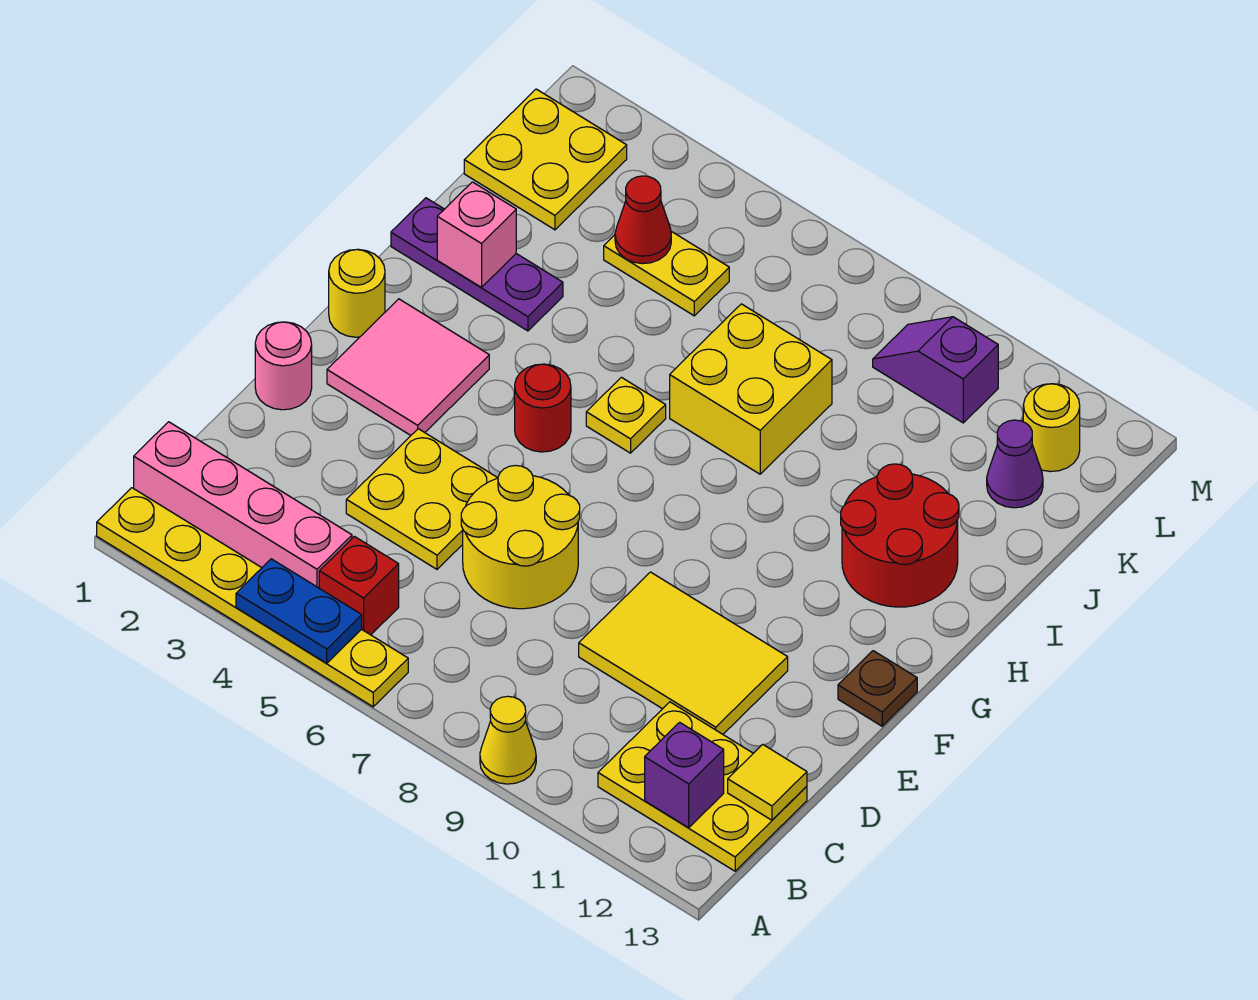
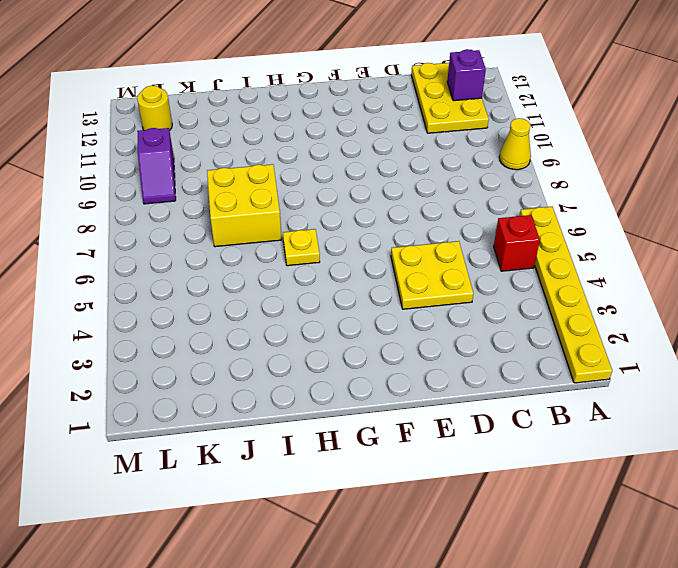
none -> pink 1x4 brick [134,422,352,588]
none -> yellow 2x2 round brick [461,465,580,609]
none -> yellow 2x3 tile [579,572,788,734]

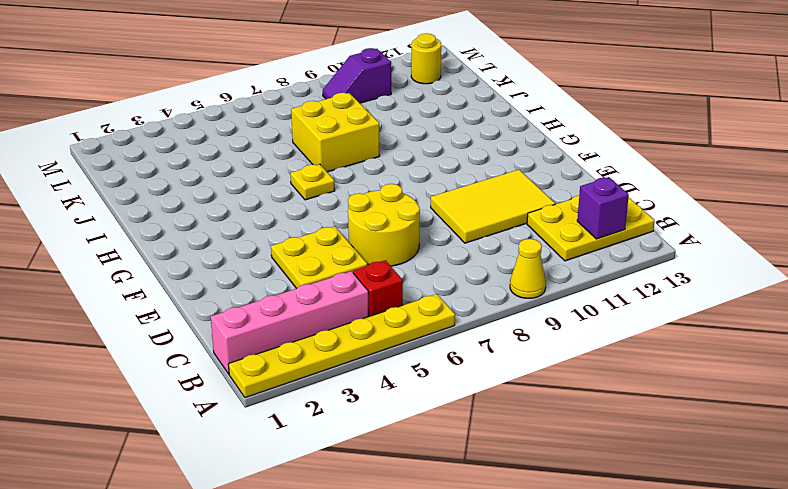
none -> pink 1x1 round brick [255,322,312,410]
none -> pink 2x2 tile [327,299,489,435]
none -> brown 1x1 plate [838,651,917,726]

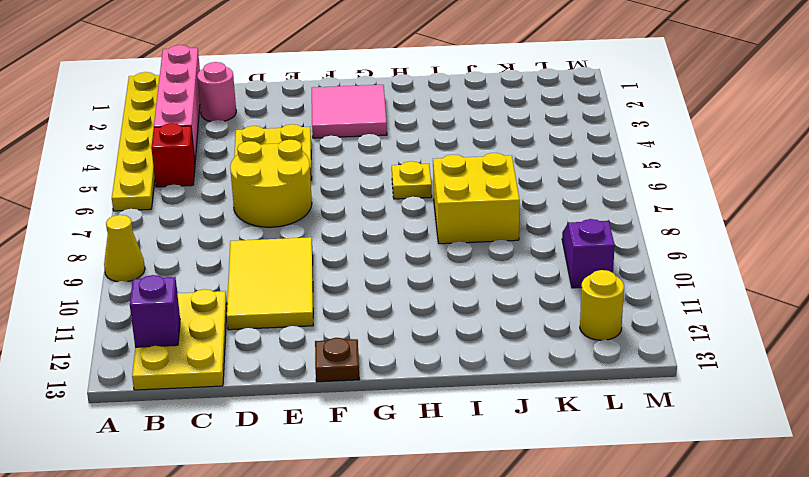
pink 1x1 round brick [197,62,236,122] -> pink 1x1 round brick moved to [255,322,312,410]
none -> yellow 1x1 round brick [329,249,385,337]
none -> red 1x1 round brick [515,364,571,452]
none -> red 2x2 round brick [841,464,959,607]

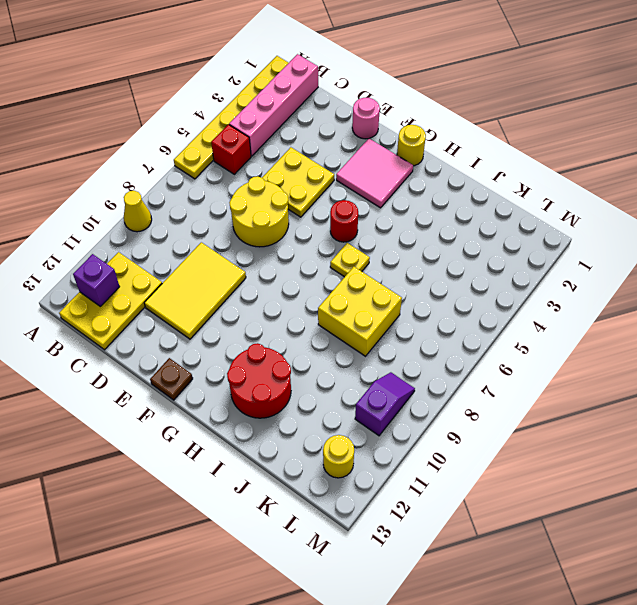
none -> purple 1x3 plate [391,198,563,331]
none -> yellow 2x2 plate [464,89,627,230]
none -> yellow 1x2 plate [604,231,729,316]

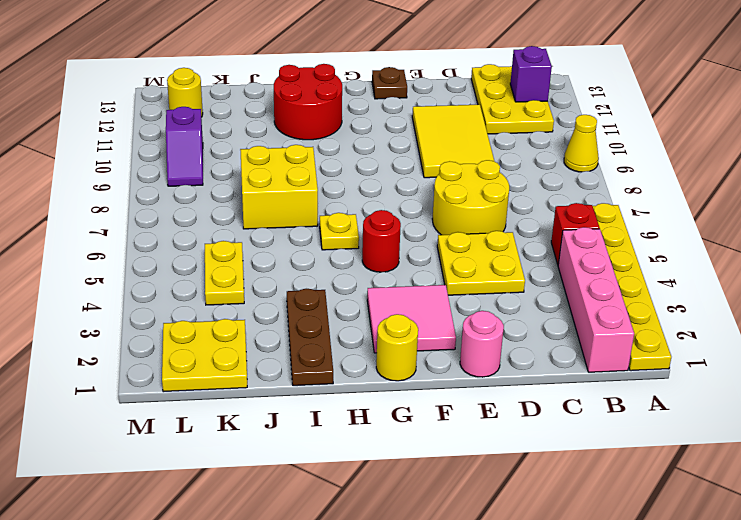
brown 1x3 plate [287,289,333,386] -> purple 1x3 plate [391,198,563,331]
none -> purple 1x1 cone [987,420,1043,508]
none -> blue 1x2 plate [236,559,362,663]
none -> yellow 1x1 tile [728,744,807,820]

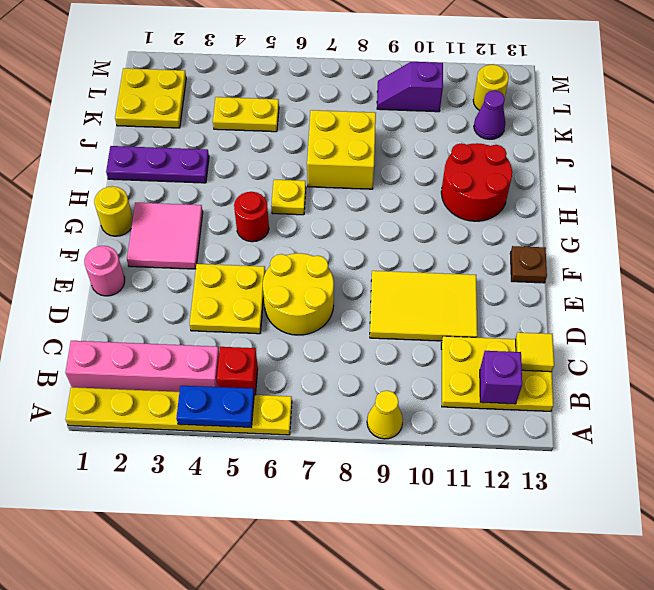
none -> pink 1x1 brick [437,182,516,287]
none -> red 1x1 cone [615,176,671,264]

